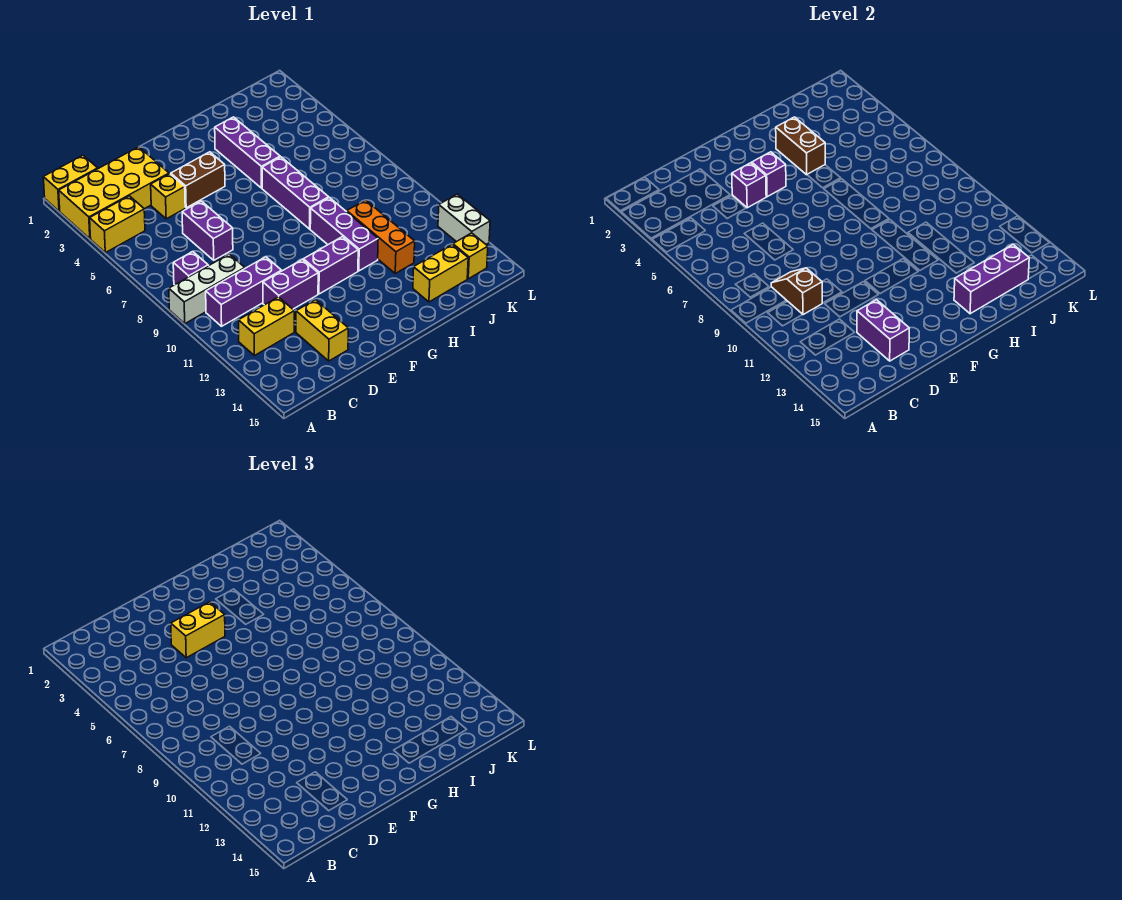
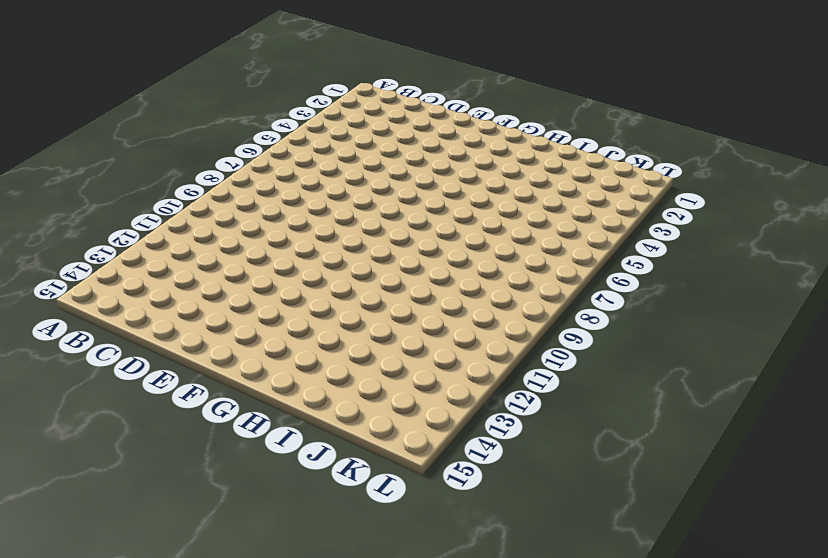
none -> yellow 1x2 brick [43,155,98,211]
none -> yellow 2x4 brick [59,147,169,239]
none -> yellow 1x2 brick [90,196,145,253]

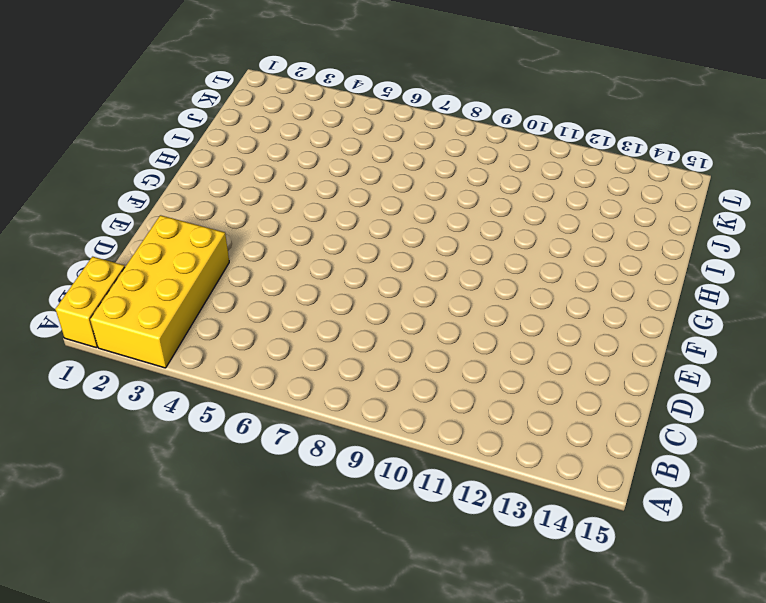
none -> yellow 1x2 brick [90,196,145,253]
none -> white 1x3 brick [169,254,245,324]
none -> purple 1x1 brick [173,252,208,285]

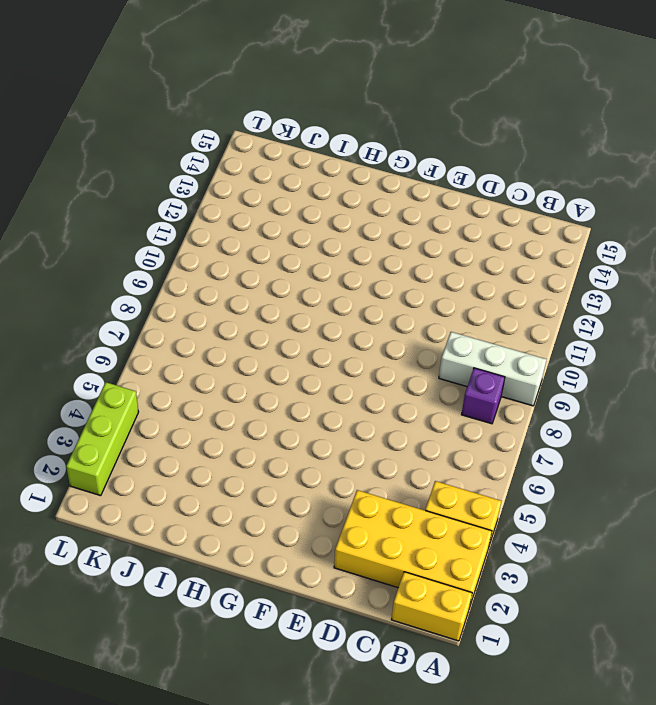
lime 1x3 brick [66,382,138,496] -> none
none -> purple 1x3 brick [206,257,282,326]
none -> yellow 1x2 brick [239,297,294,356]
none -> yellow 1x1 brick [151,174,185,219]

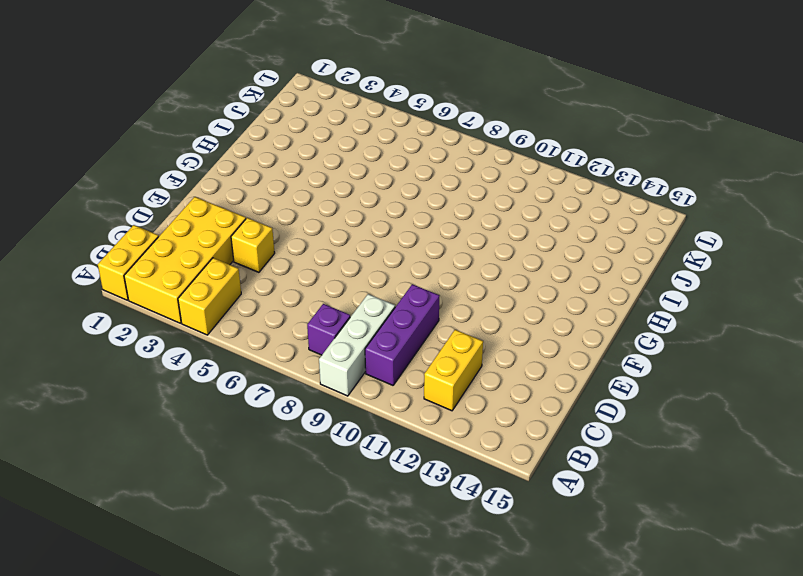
none -> purple 1x2 brick [182,201,233,260]
none -> purple 1x2 brick [263,260,318,309]
none -> yellow 1x2 brick [296,300,348,361]

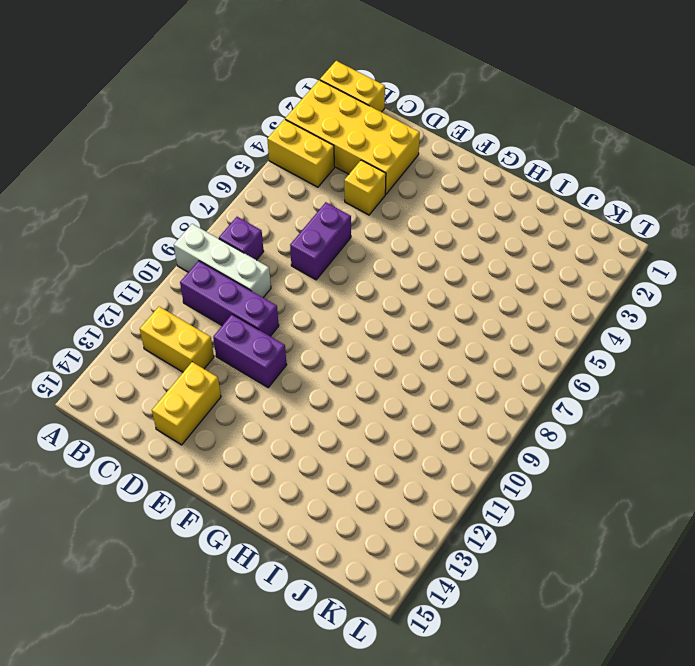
none -> brown 1x2 brick [171,152,225,208]
none -> purple 1x2 brick [303,237,358,294]
none -> purple 1x3 brick [215,117,280,188]

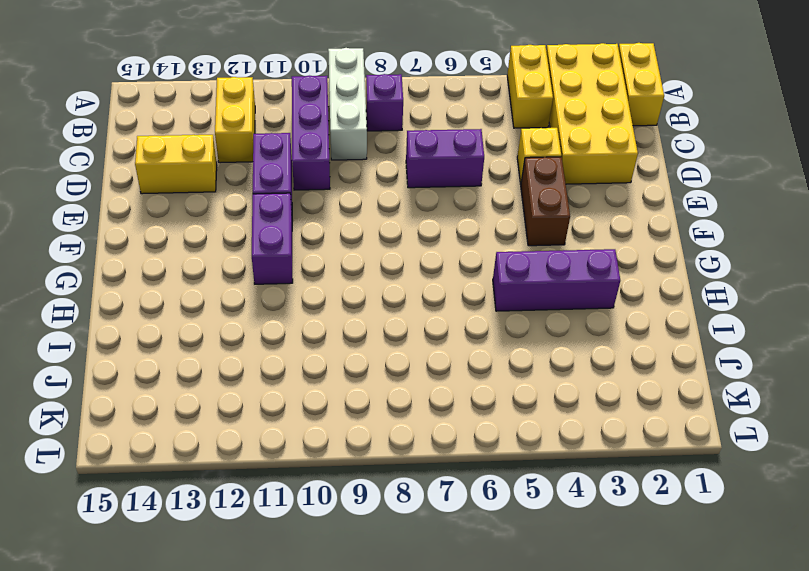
none -> purple 1x3 brick [262,157,329,229]
none -> purple 1x3 brick [310,197,378,271]
none -> orange 1x3 brick [347,200,415,273]

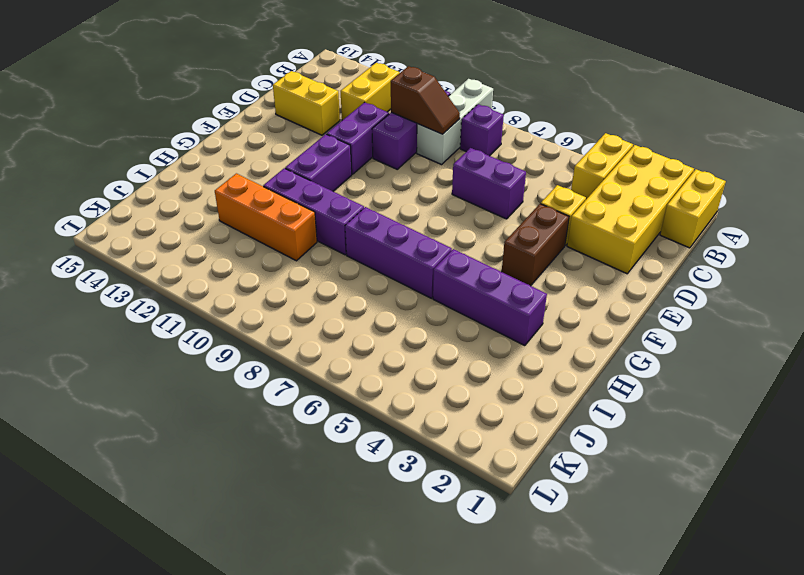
none -> yellow 1x2 brick [413,245,468,302]
none -> yellow 1x1 brick [453,233,488,279]
none -> white 1x2 brick [438,194,490,244]

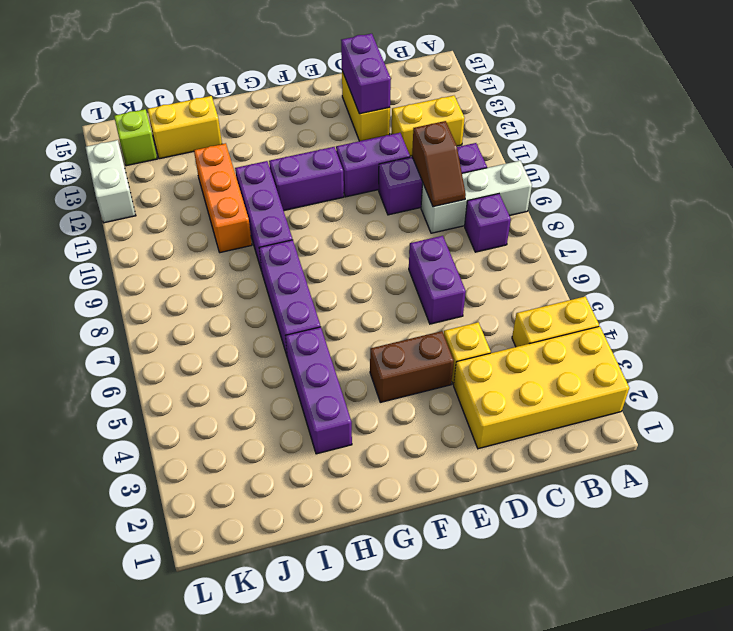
lime 1x1 brick [114,109,157,166] -> yellow 1x1 brick [453,233,488,279]
none -> yellow 1x2 brick [43,155,98,211]
none -> purple 1x1 brick [732,163,766,208]
none -> purple 1x1 brick [752,152,786,197]

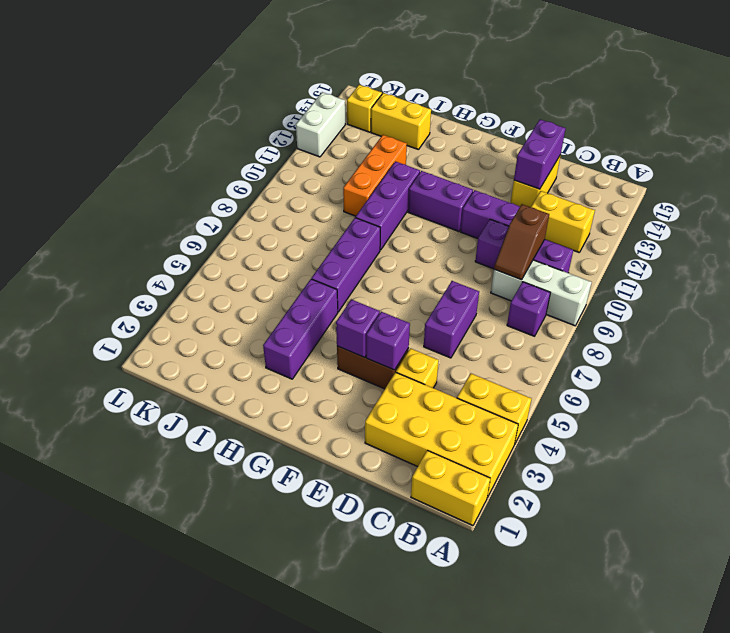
none -> brown 1x2 brick [776,117,825,175]
none -> purple 1x3 brick [954,245,1029,314]
none -> yellow 1x2 brick [171,602,225,658]

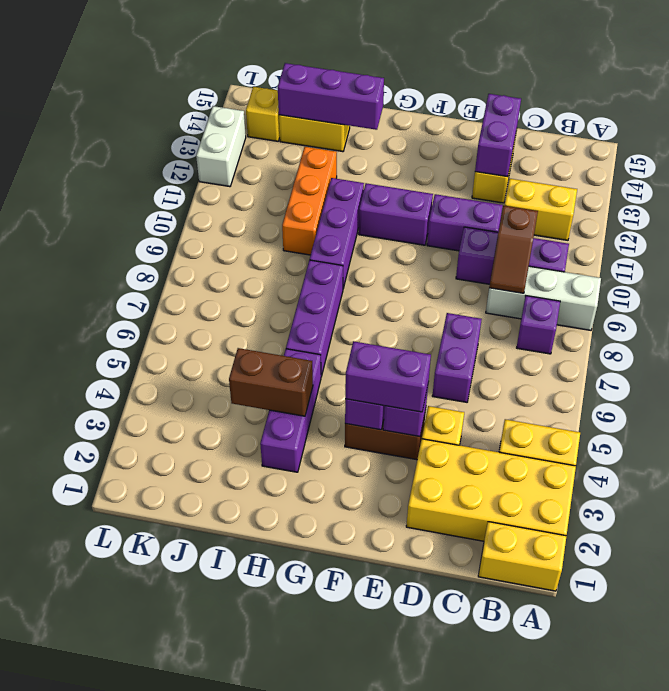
purple 1x2 brick [345,341,431,412] -> yellow 1x2 brick [171,602,225,658]
brown 1x2 brick [229,348,313,416] -> brown 1x2 brick turned to [776,117,825,175]

